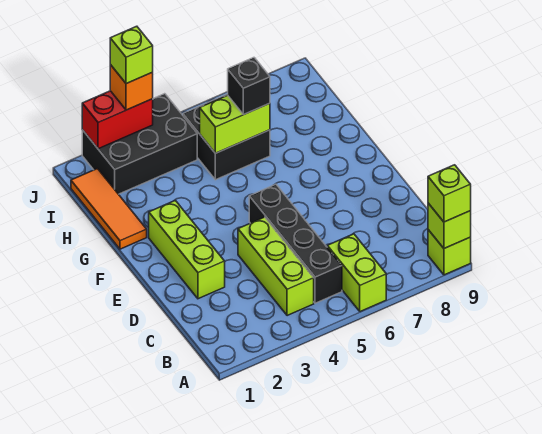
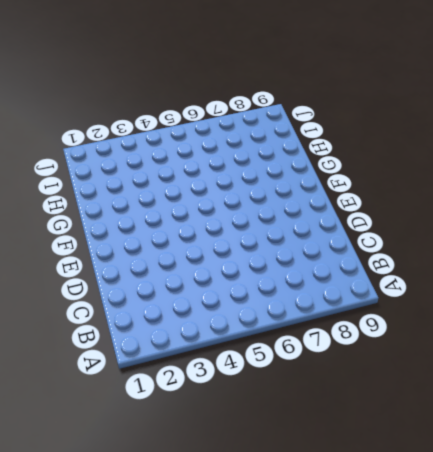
none -> lime 1x2 brick [327,234,386,312]
none -> lime 1x1 brick [428,230,471,275]
none -> lime 1x3 brick [238,217,314,316]

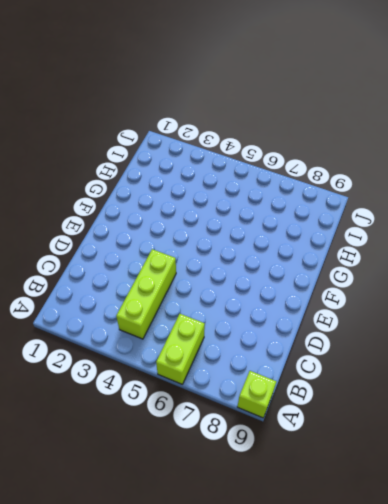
none -> black 1x4 brick [249,184,342,303]
none -> lime 1x3 brick [149,200,225,299]
none -> orange 1x3 tile [71,169,147,249]

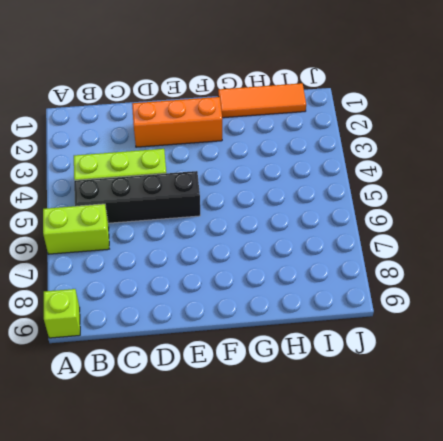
orange 1x3 brick [132,97,222,147] -> lime 1x3 brick [149,200,225,299]
none -> black 2x2 brick [183,94,270,180]
none -> black 2x3 brick [82,94,197,194]
none -> lime 1x1 brick [428,203,471,248]

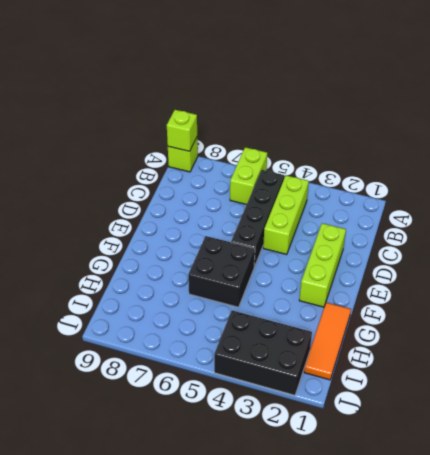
black 2x2 brick [188,236,255,307] -> black 2x2 brick moved to [183,94,270,180]
none -> lime 1x2 brick [200,95,270,153]
none -> red 1x2 brick [82,91,153,149]
none -> lime 1x1 brick [428,165,471,222]

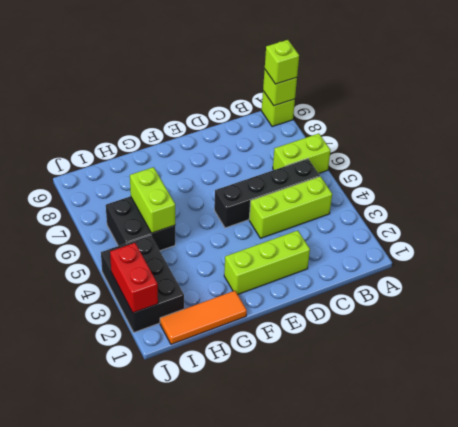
none -> black 1x1 brick [228,58,270,114]
none -> orange 1x1 brick [110,65,153,110]
none -> lime 1x1 brick [110,26,153,84]

